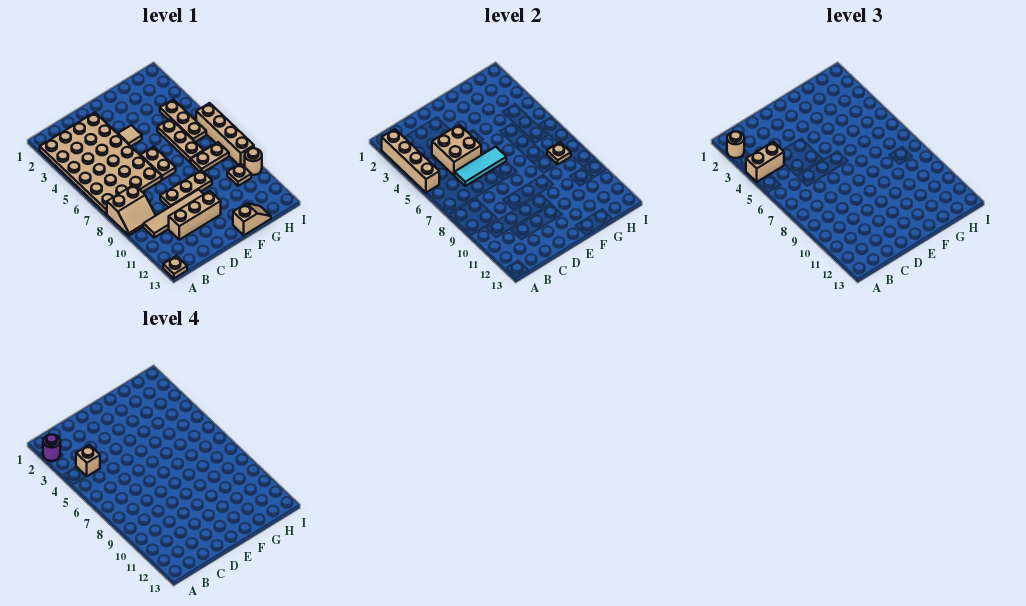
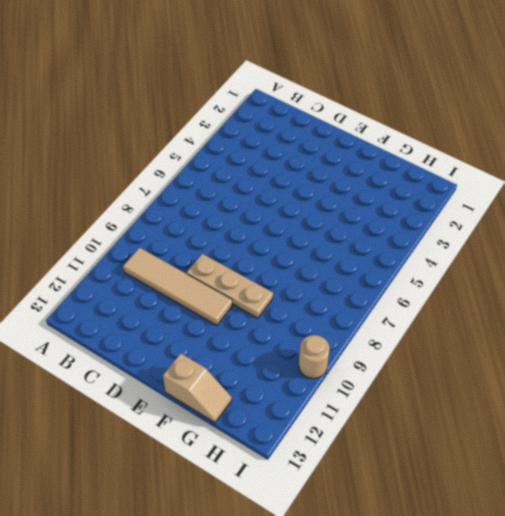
none -> tan 4x6 plate [40,112,162,214]
none -> tan 2x2 slope [107,185,156,235]
none -> tan 1x1 plate [163,256,187,278]

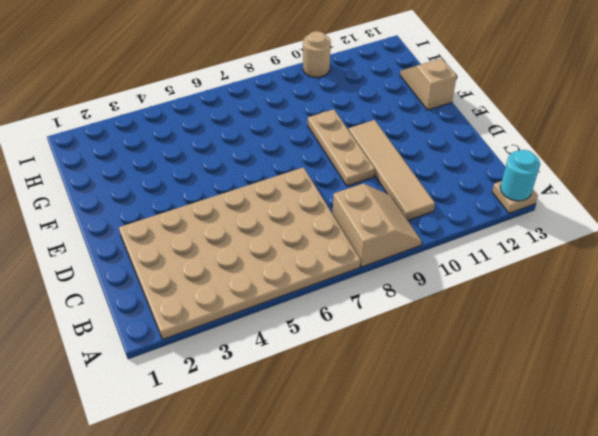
cyan 1x1 round brick [500,150,540,201] -> none
none -> tan 1x3 brick [169,191,221,240]
none -> tan 1x1 tile [118,125,142,146]
none -> tan 1x2 plate [140,147,176,180]

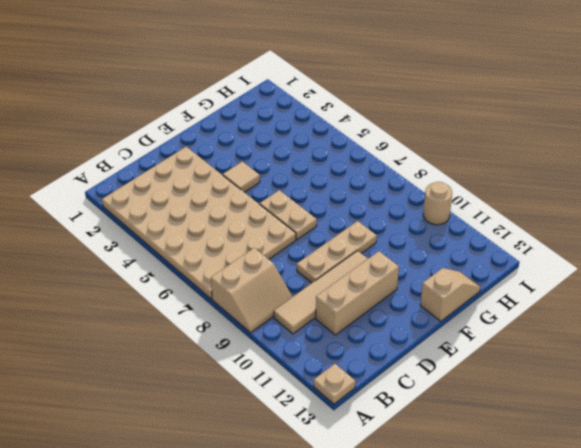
none -> tan 1x3 plate [157,119,204,163]
none -> tan 1x2 plate [191,142,229,172]
none -> tan 1x3 plate [160,99,206,142]

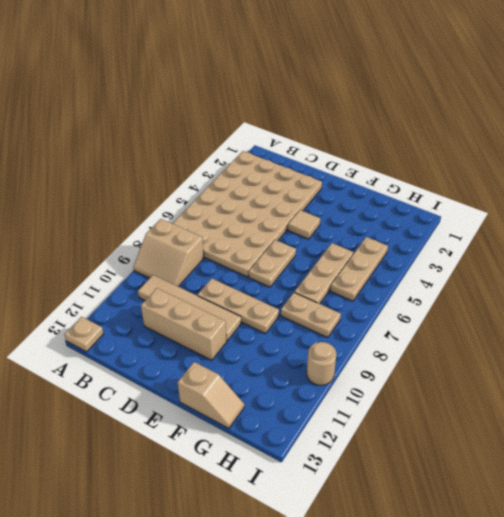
none -> tan 1x1 plate [227,164,251,186]
none -> tan 1x4 brick [196,103,254,165]
none -> tan 1x4 brick [382,129,439,193]

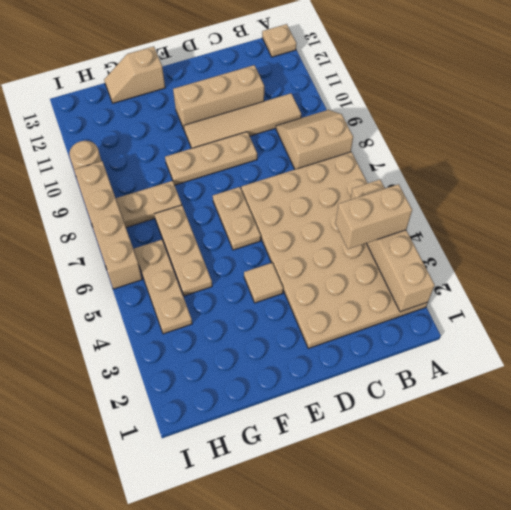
none -> tan 1x1 plate [227,164,251,186]
none -> tan 2x2 brick [432,125,481,175]
none -> cyan 1x3 tile [455,147,506,186]

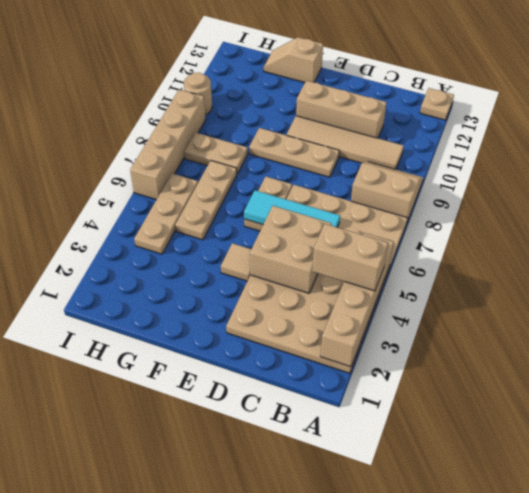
none -> tan 1x1 plate [227,164,251,186]
none -> tan 1x1 plate [547,142,571,165]
none -> tan 1x1 round brick [727,132,744,158]

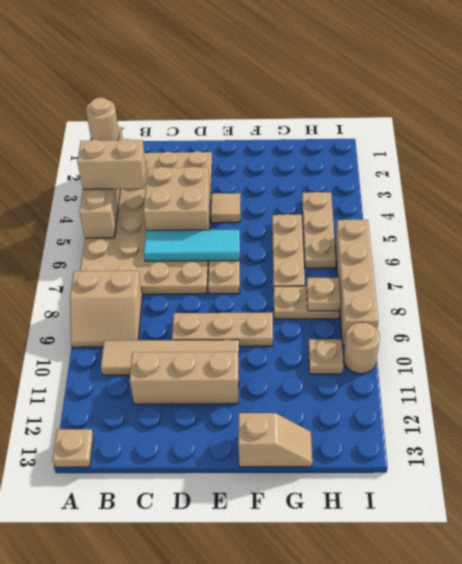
none -> purple 1x1 round brick [43,435,60,461]
none -> tan 1x1 brick [76,445,100,476]

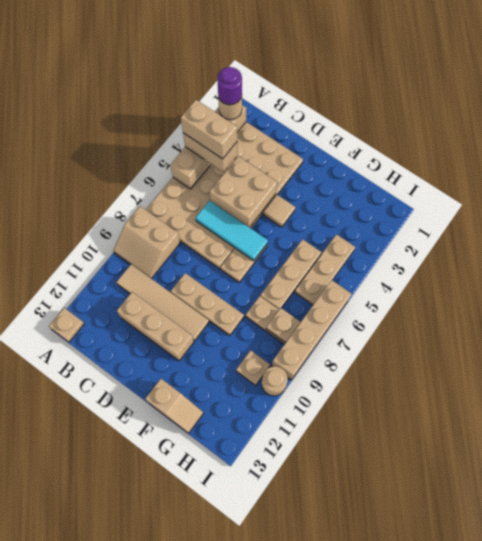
tan 1x2 brick [181,100,237,159] -> tan 1x1 brick [76,445,100,476]

